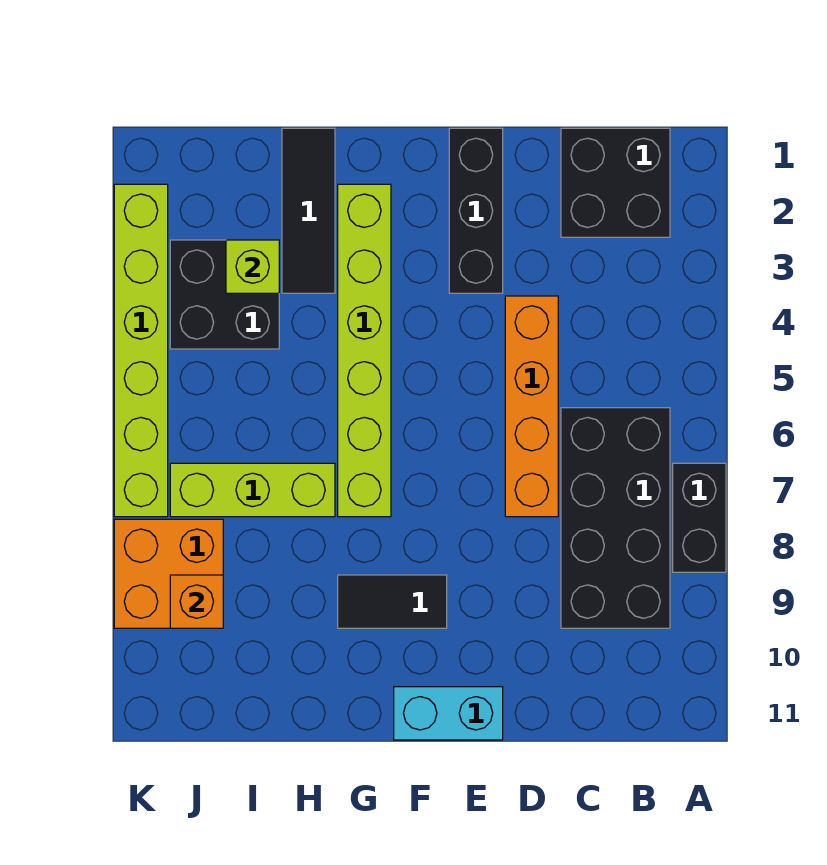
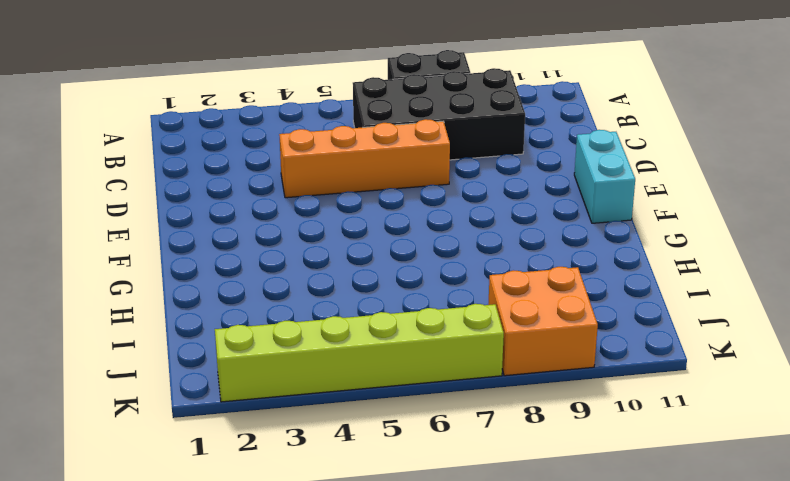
none -> black 2x2 brick [561,128,670,237]
none -> black 1x3 brick [449,128,503,293]
none -> black 1x2 tile [338,575,447,628]

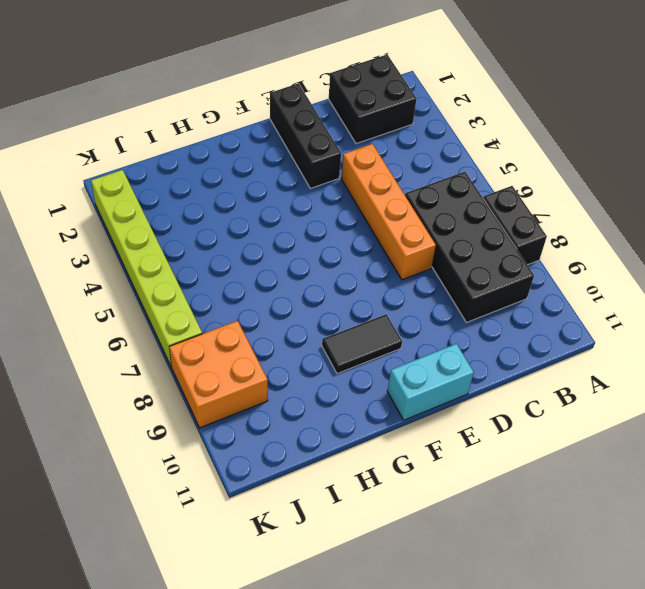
none -> lime 1x6 brick [338,184,391,517]
none -> black 1x3 tile [282,128,335,293]
none -> lime 1x3 brick [170,463,335,517]

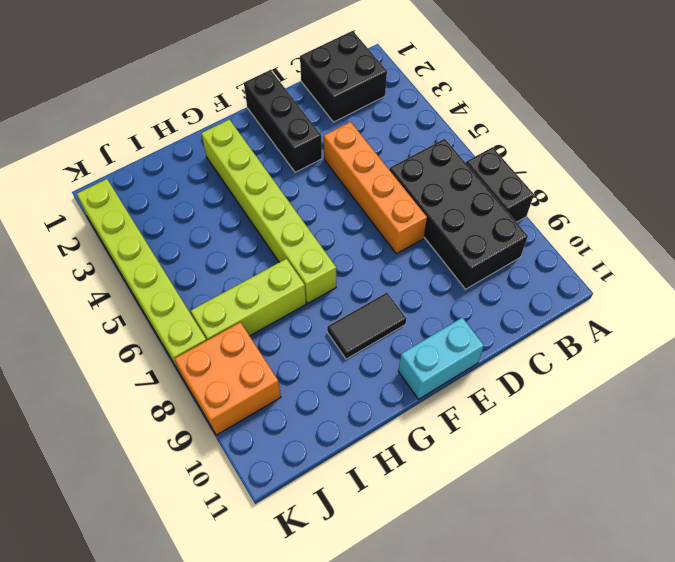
none -> black 1x3 tile [282,128,335,293]
none -> black 2x2 brick [170,240,279,349]
none -> lime 1x1 brick [226,240,279,293]

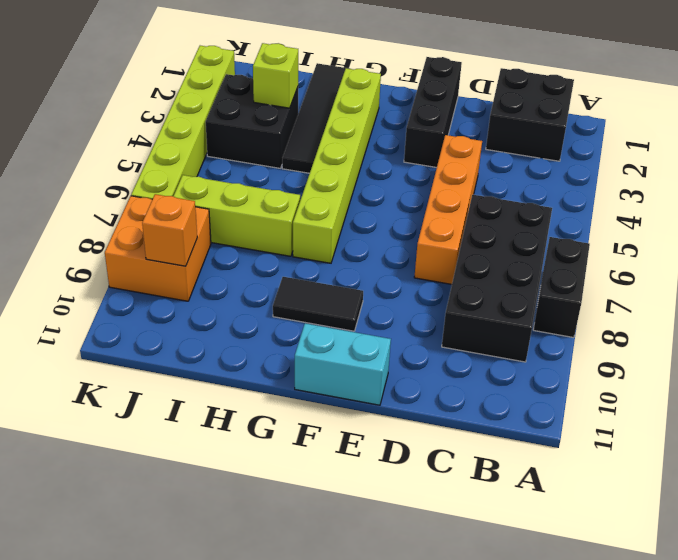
black 1x4 tile [282,63,350,173] -> black 1x3 tile [282,128,335,293]

